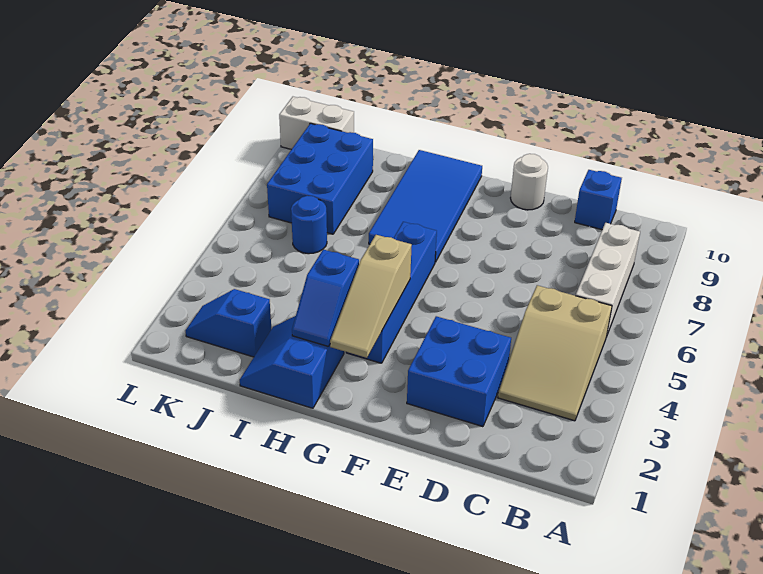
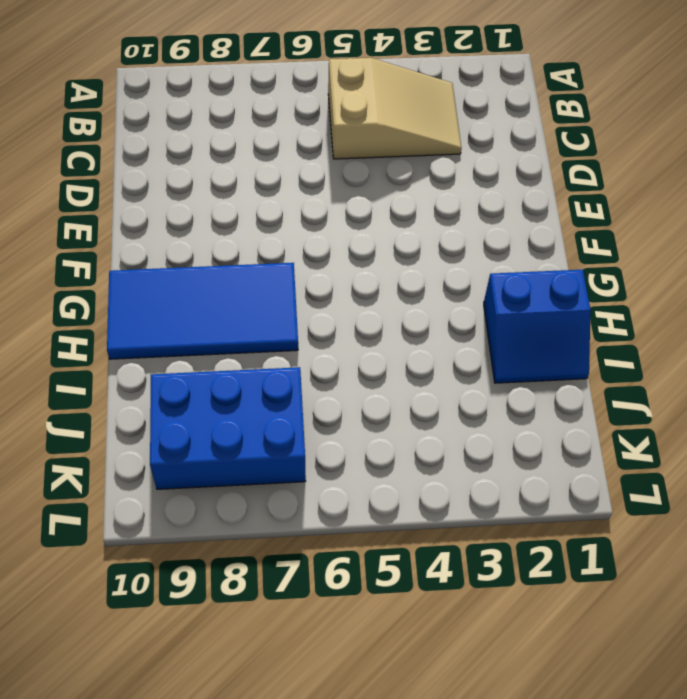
none -> white 1x3 brick [576,223,640,337]
none -> blue 1x1 brick [575,170,622,230]
none -> blue 2x2 brick [407,316,511,427]

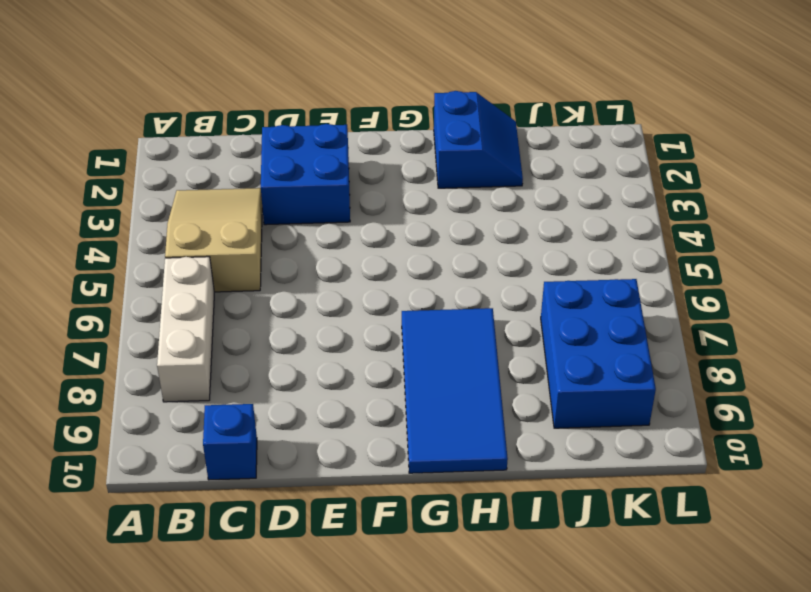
none -> white 1x1 round brick [511,154,548,210]
none -> blue 1x4 brick [346,222,437,363]
none -> blue 1x2 slope [185,289,271,357]

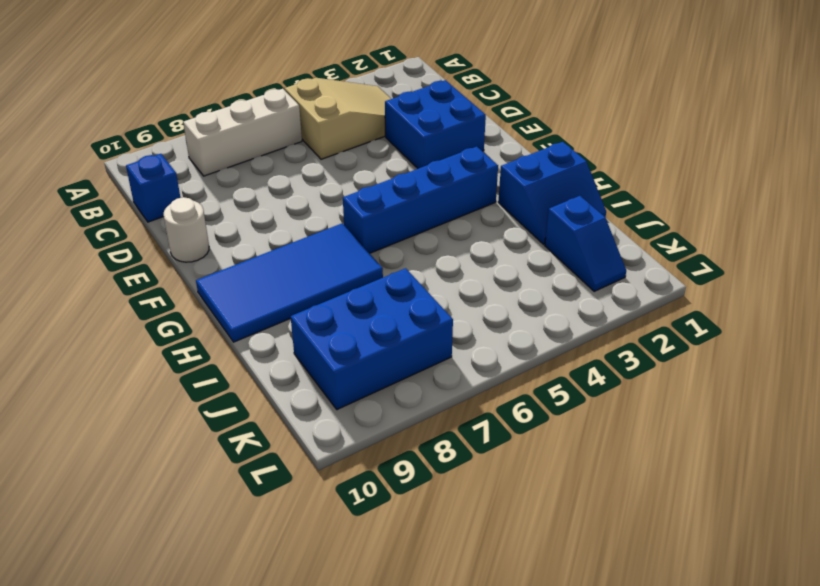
none -> blue 1x1 round brick [291,196,327,254]
none -> white 1x2 brick [279,97,354,149]
none -> tan 1x3 slope [330,235,412,358]

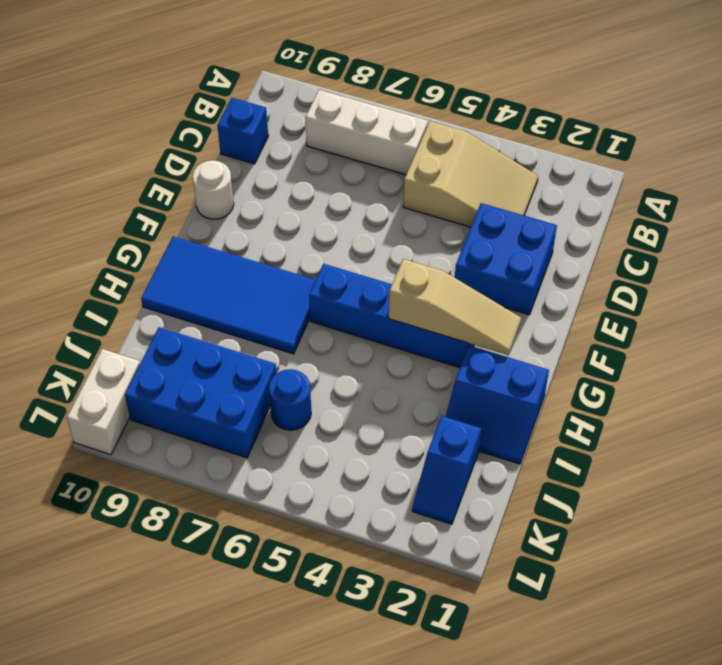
none -> blue 1x2 slope [292,249,359,346]

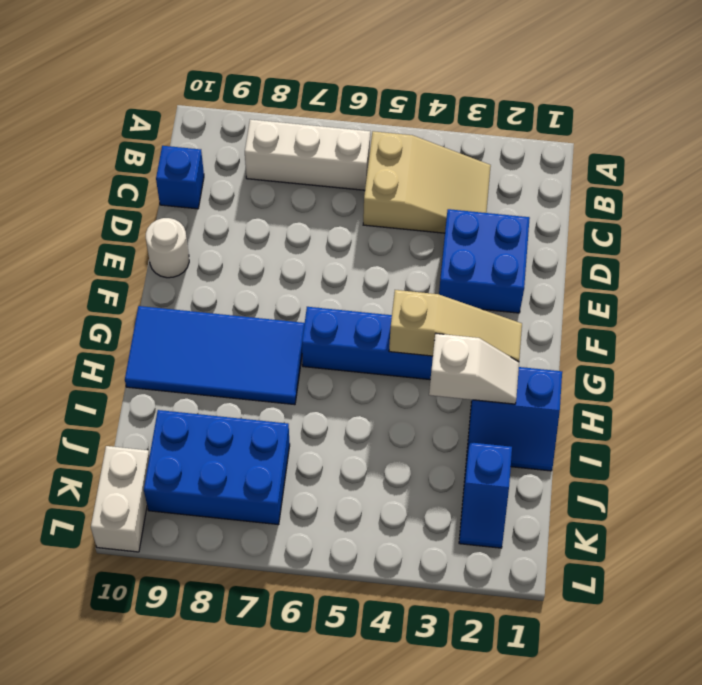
white 1x2 slope [429,334,519,404] -> blue 1x2 slope [292,249,359,346]
none -> blue 1x1 round brick [291,196,327,254]

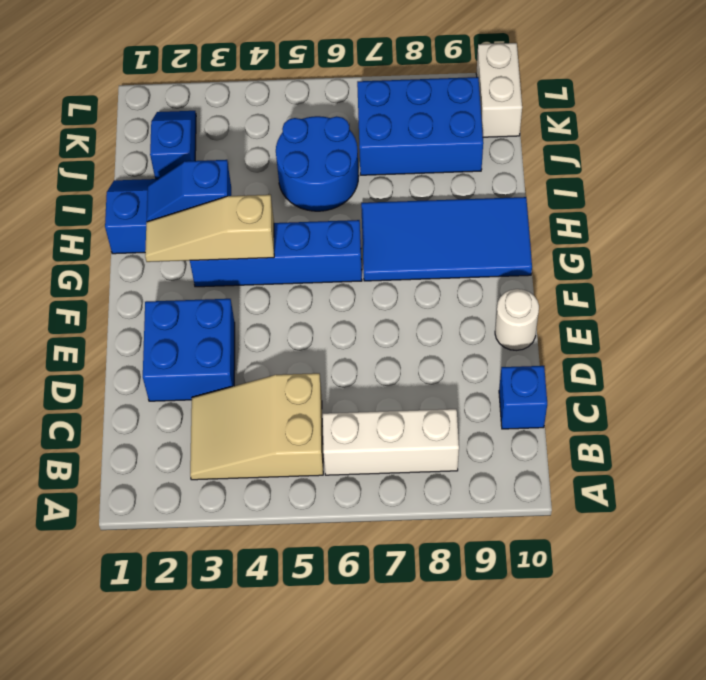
blue 2x2 round brick [276,116,359,211] -> blue 1x1 round brick [291,196,327,254]

